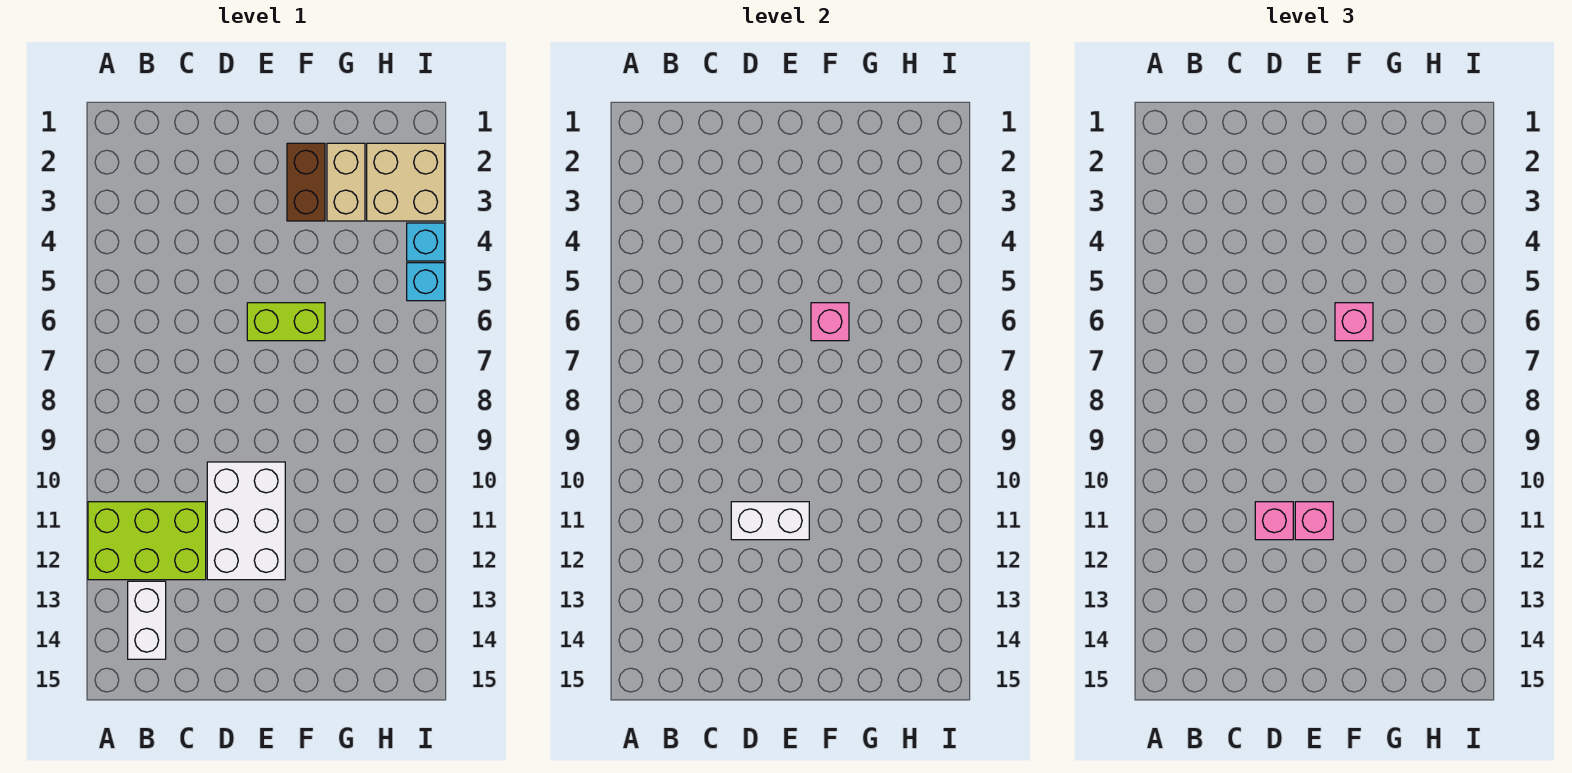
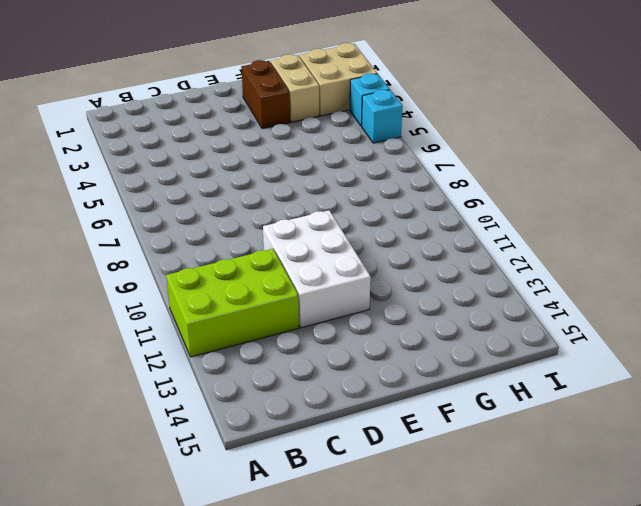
none -> white 1x2 brick [128,581,166,659]
none -> lime 1x2 brick [247,303,325,341]
none -> white 1x2 brick [731,502,809,540]

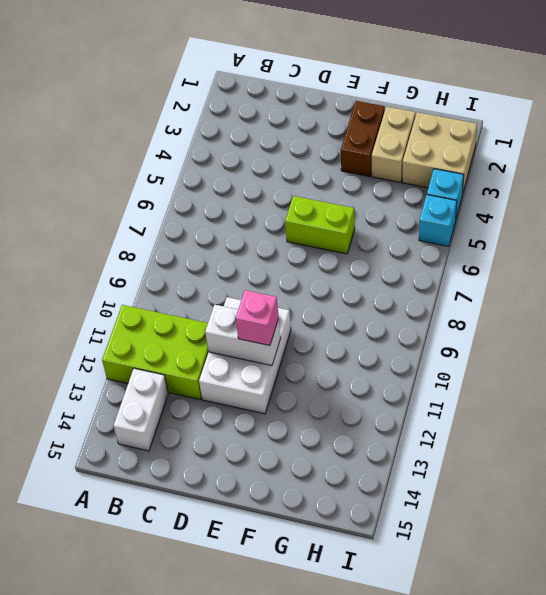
none -> pink 1x1 brick [811,303,849,341]
none -> pink 1x1 brick [1255,502,1293,540]
none -> pink 1x1 brick [1335,303,1373,341]

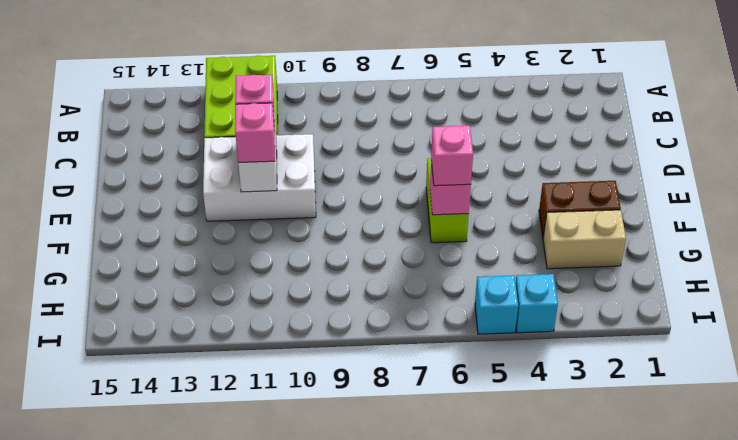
none -> white 1x2 brick [128,581,166,659]
none -> tan 2x2 brick [367,143,445,221]

